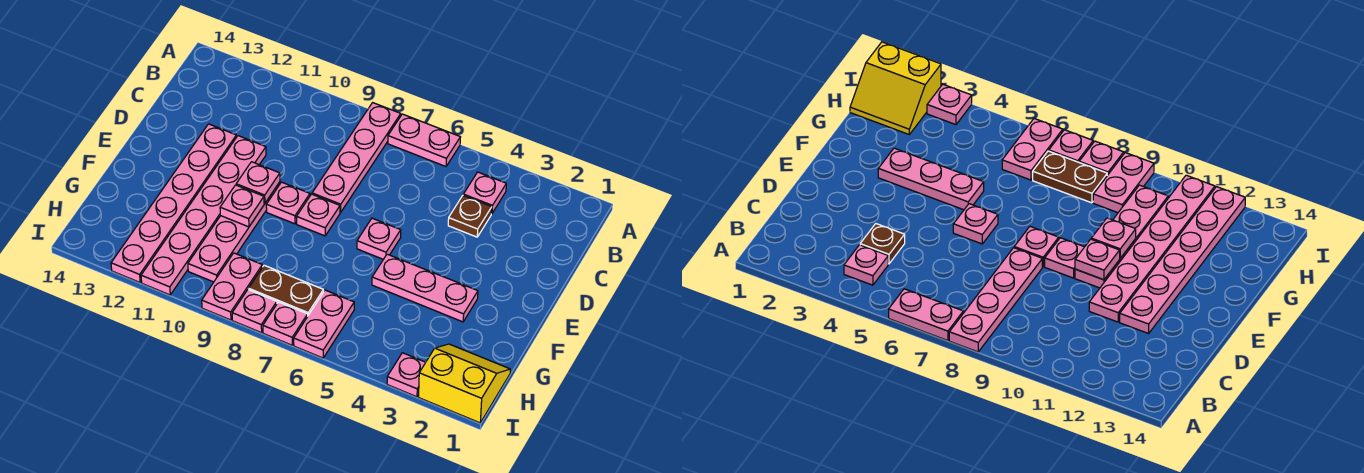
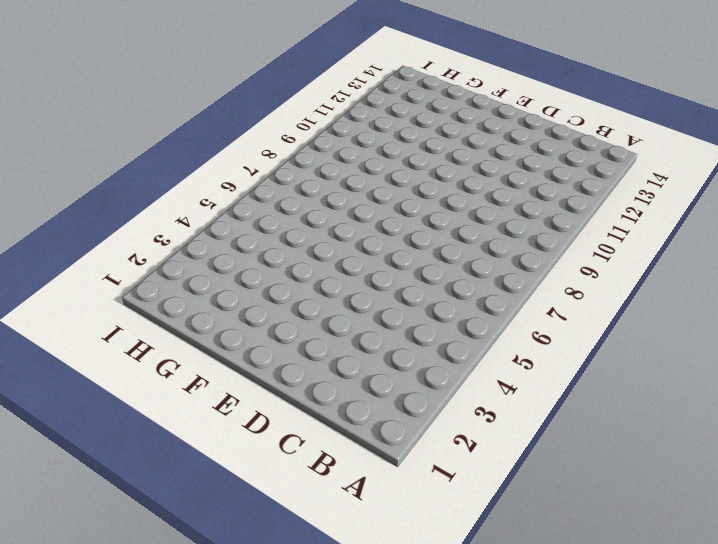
none -> pink 1x2 plate [388,114,460,166]
none -> pink 1x4 plate [312,103,401,212]
none -> pink 1x1 plate [463,172,506,214]

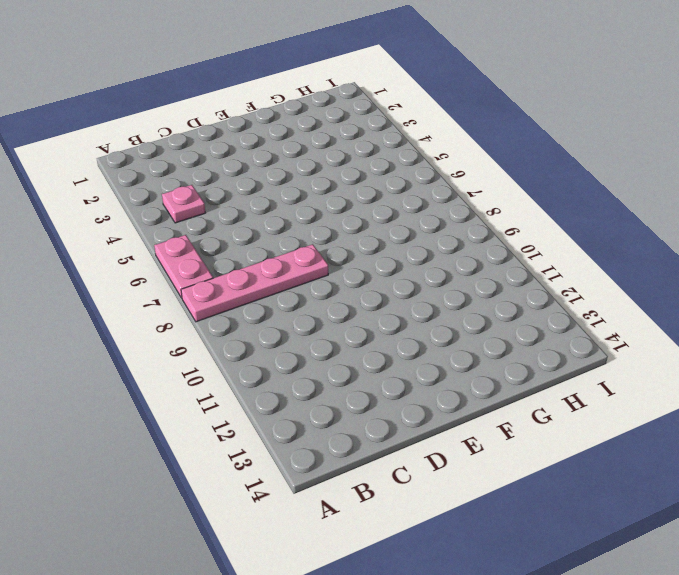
none -> brown 1x1 plate [448,196,492,237]
none -> pink 1x6 plate [141,136,266,295]
none -> pink 1x6 plate [111,124,236,282]

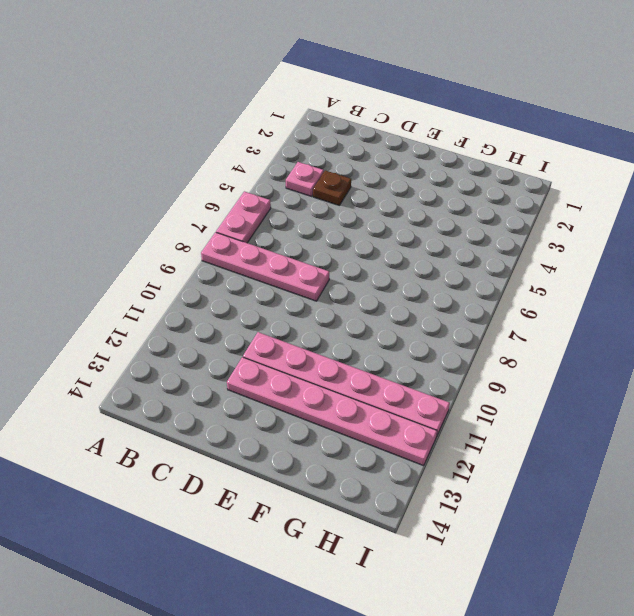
none -> pink 1x1 plate [357,218,401,259]
none -> pink 1x1 plate [296,194,340,236]
none -> pink 1x1 plate [266,182,310,224]

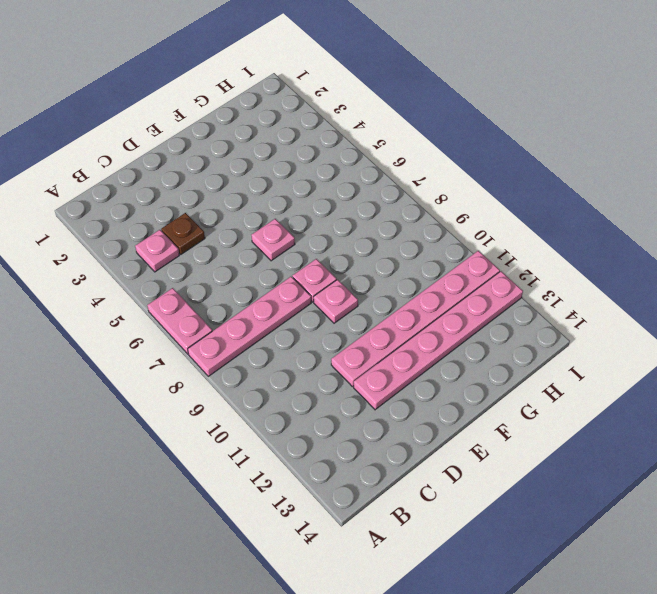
none -> pink 1x4 plate [188,182,280,282]
none -> pink 1x3 plate [372,254,478,322]
none -> yellow 2x2 slope [419,344,510,423]

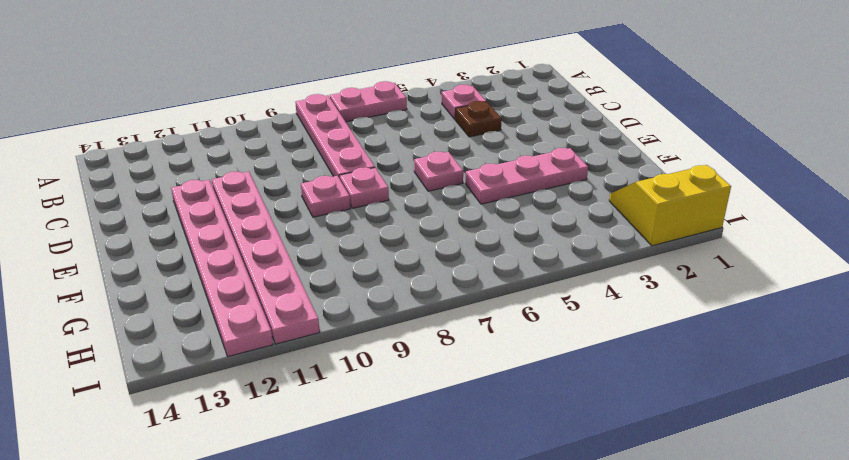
none -> pink 1x4 plate [188,182,280,282]
none -> pink 1x2 plate [294,290,354,358]
none -> brown 1x2 plate [249,265,324,315]

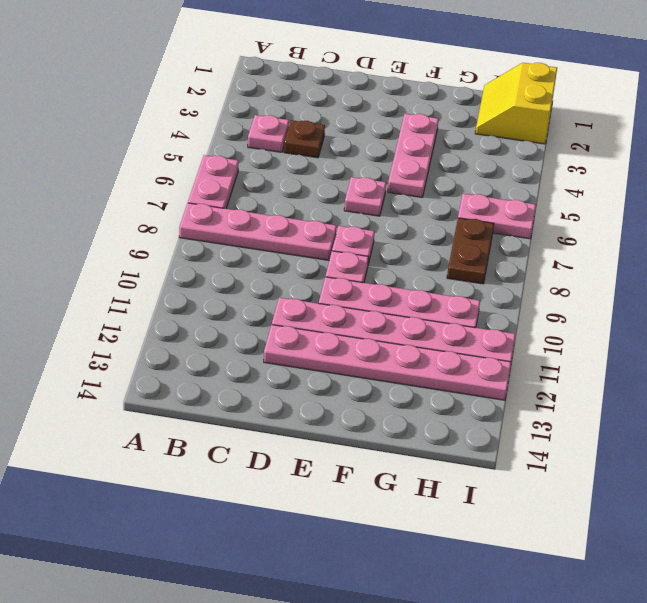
none -> pink 1x2 plate [202,253,262,320]
none -> pink 1x1 plate [387,353,426,397]
none -> pink 1x1 plate [263,302,308,345]

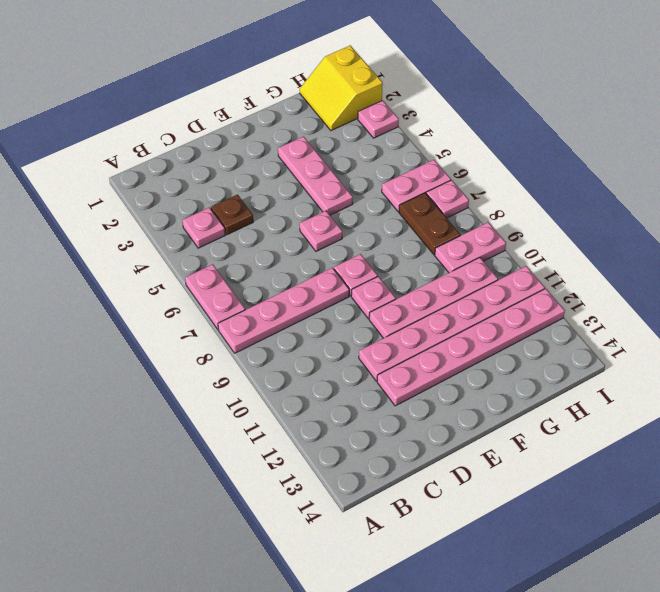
none -> pink 1x1 plate [232,290,277,333]
none -> pink 1x1 plate [236,162,280,203]
none -> pink 1x1 plate [220,185,264,227]

